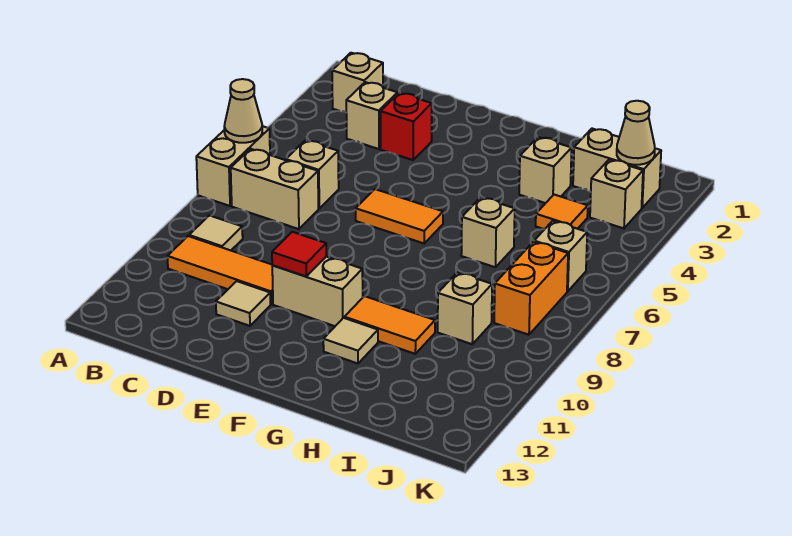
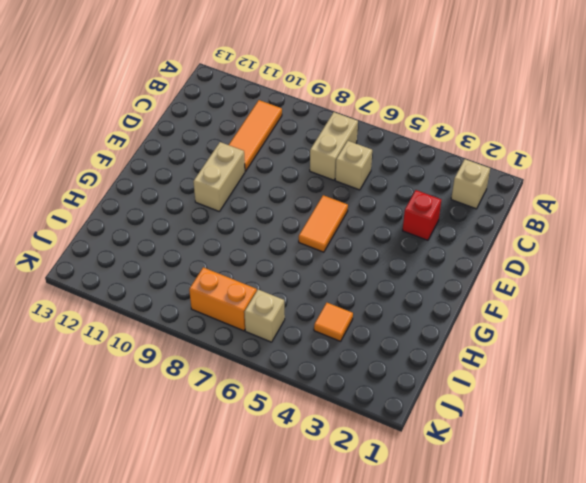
none -> tan 1x2 brick [196,126,270,206]
none -> tan 1x1 tile [189,215,243,250]
none -> tan 1x1 brick [346,82,398,149]

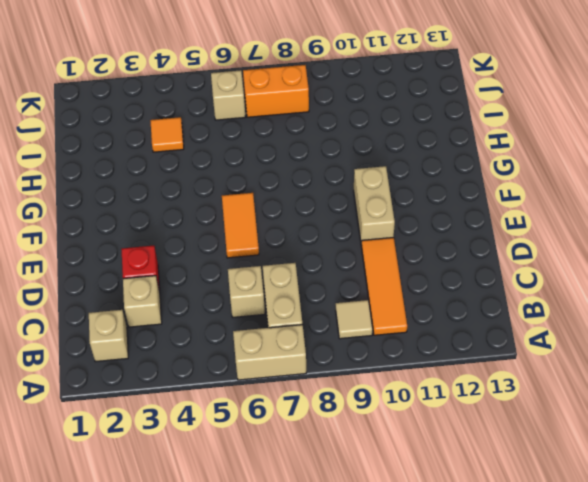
none -> tan 1x1 tile [216,281,270,326]
none -> orange 1x2 tile [345,296,435,354]
none -> tan 1x1 tile [323,318,378,363]

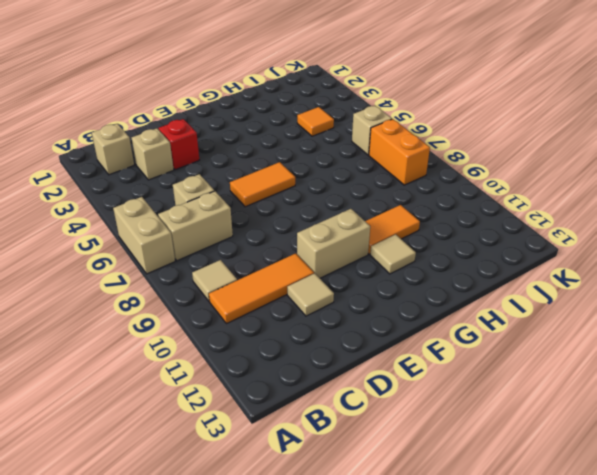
none -> tan 1x1 brick [519,137,572,203]
none -> tan 1x1 brick [461,197,515,267]
none -> tan 1x2 brick [573,129,661,208]

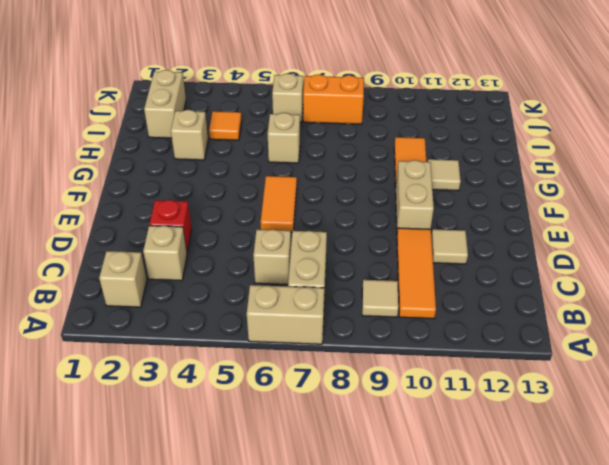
none -> tan 1x1 brick [438,272,492,344]
none -> tan 1x1 brick [590,160,643,228]
none -> tan 1x1 cone [224,79,262,143]

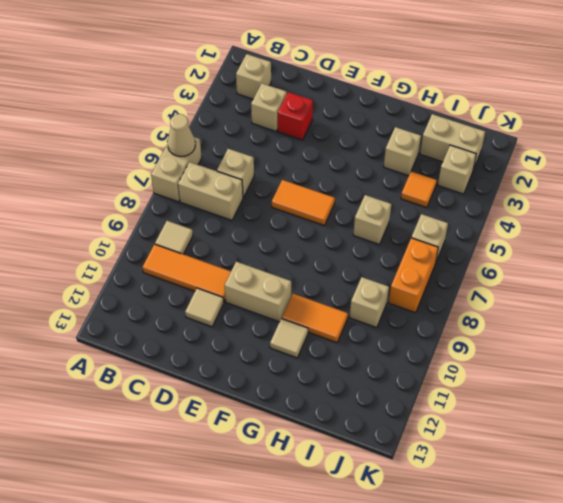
none -> red 1x1 tile [272,232,326,276]
none -> tan 1x1 cone [617,101,655,165]

